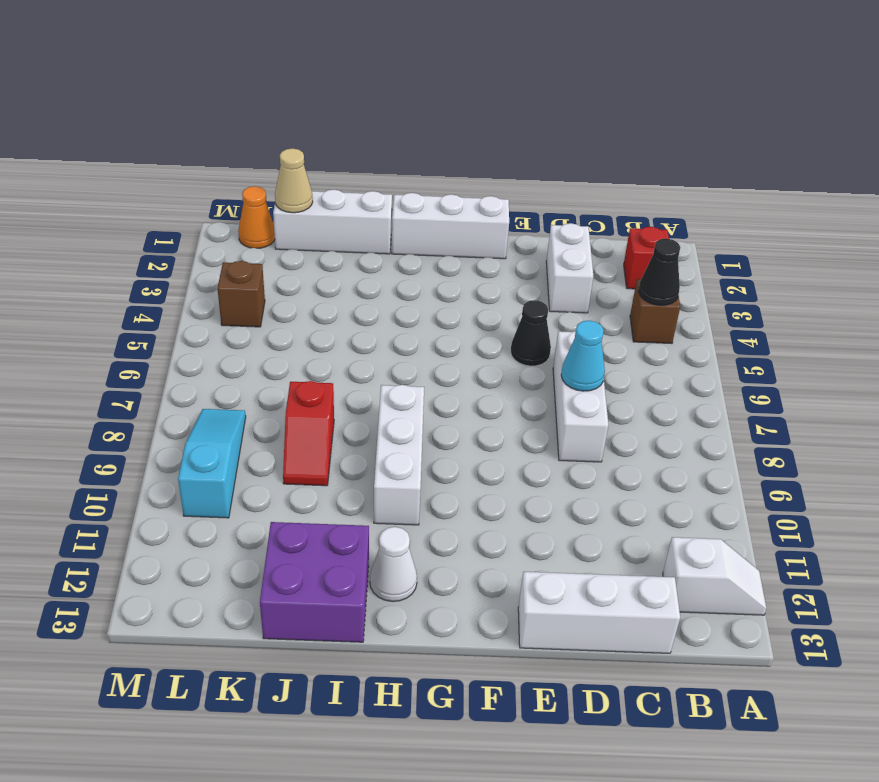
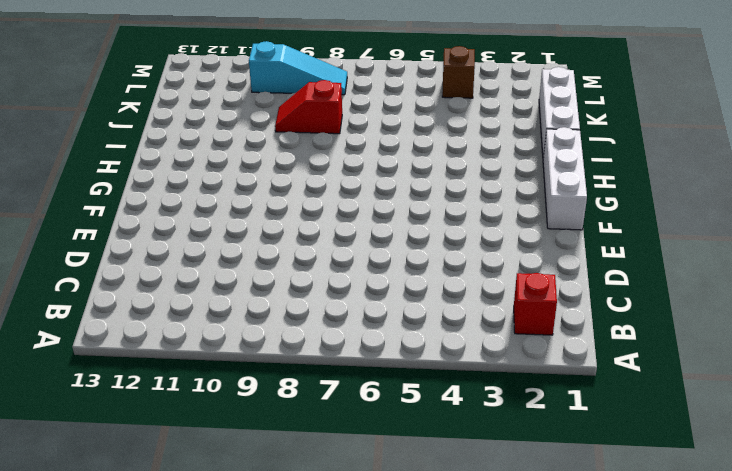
none -> white 1x2 slope [663,537,766,615]
none -> brown 1x1 brick [630,279,680,344]
none -> white 1x3 brick [518,572,680,653]

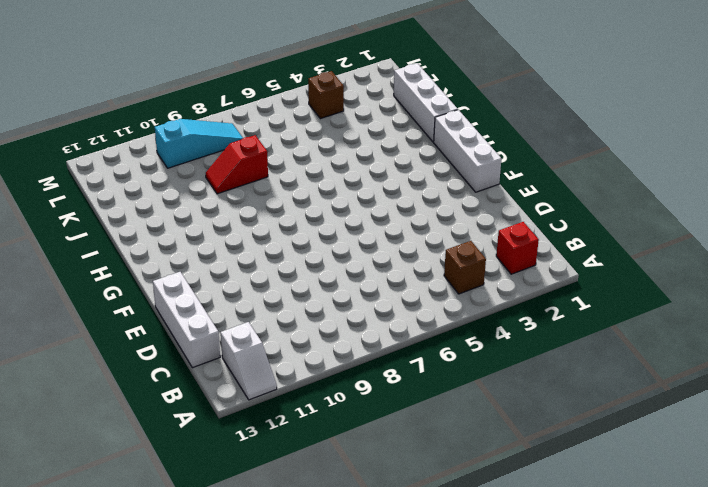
none -> white 1x2 brick [546,223,593,313]
none -> white 1x3 brick [553,331,608,462]
none -> black 1x1 cone [511,300,551,366]

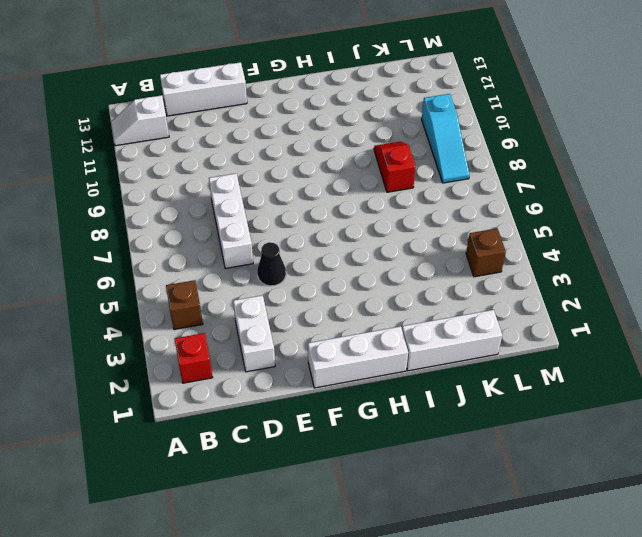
none -> white 1x3 brick [374,385,424,525]
none -> white 1x1 cone [370,527,417,601]
none -> purple 2x2 brick [260,522,369,642]

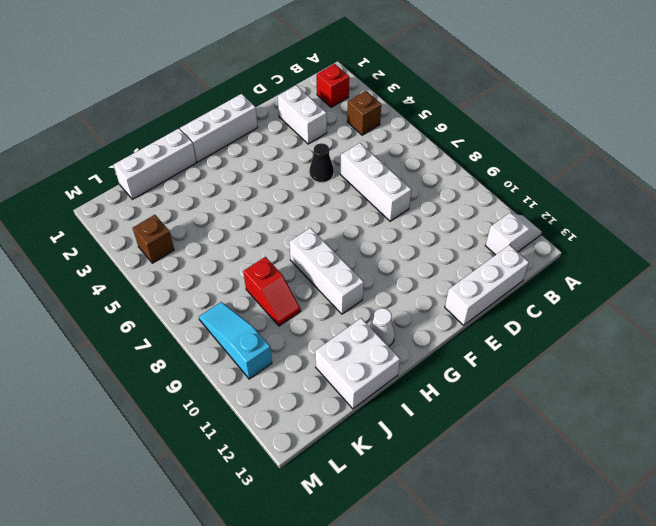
white 2x2 brick [315,318,400,409] -> purple 2x2 brick [260,522,369,642]
none -> orange 1x1 cone [238,186,275,248]
none -> black 1x1 cone [639,238,680,305]
none -> cyan 1x1 cone [561,320,605,391]

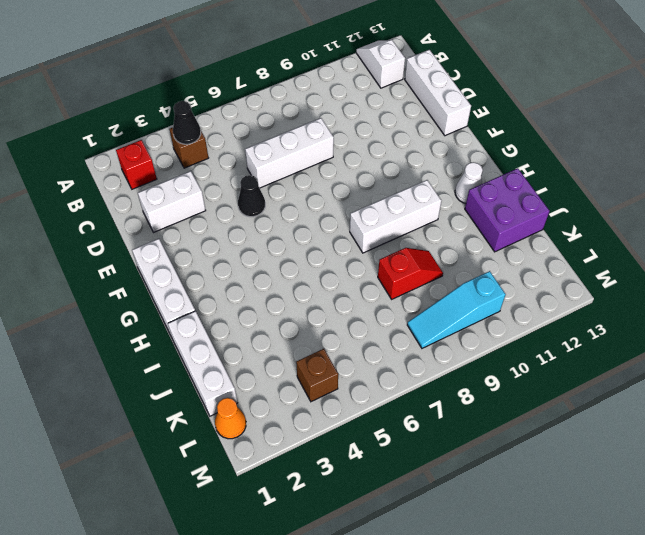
none -> cyan 1x1 cone [561,320,605,391]
none -> tan 1x1 cone [275,148,313,213]

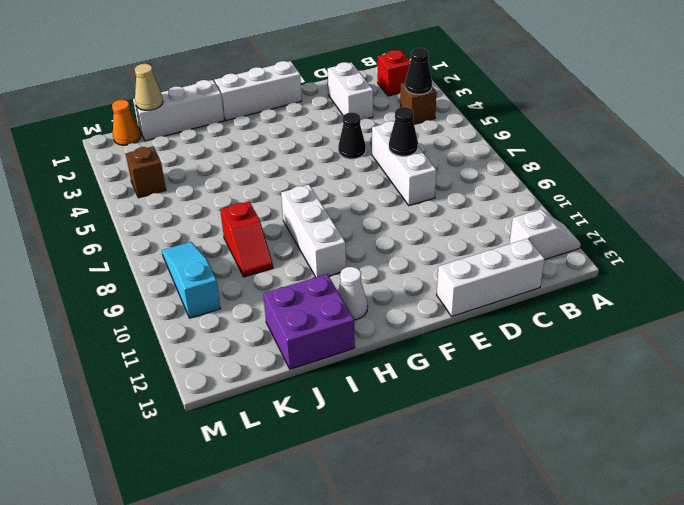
black 1x1 cone [389,107,418,156] -> cyan 1x1 cone [561,320,605,391]

